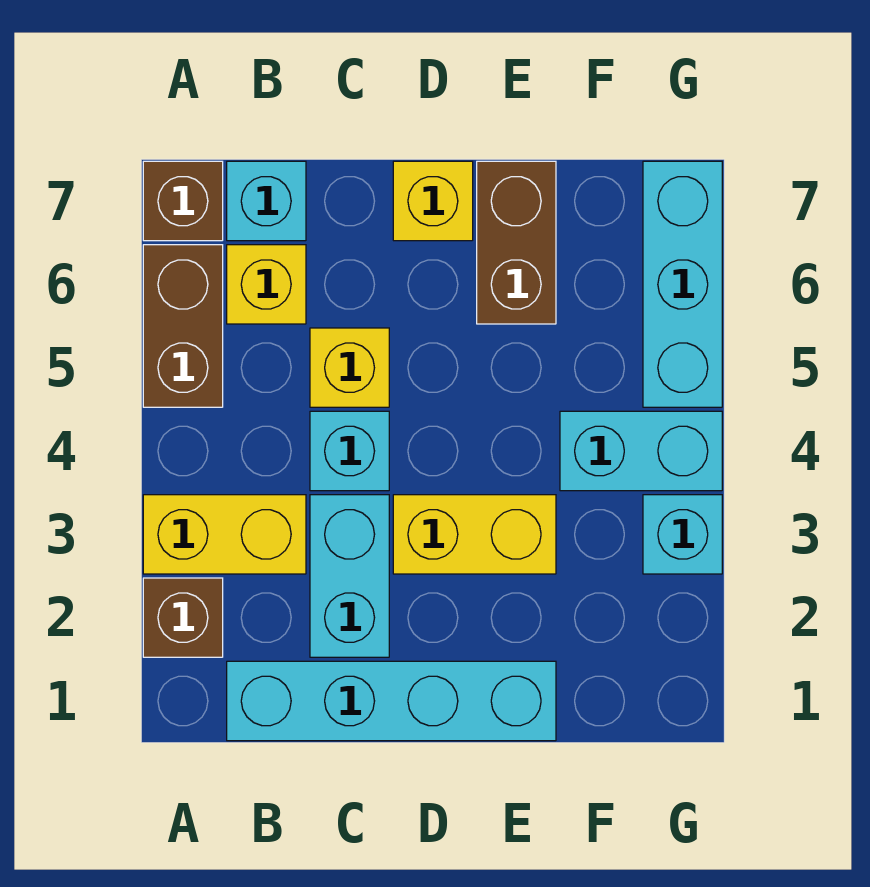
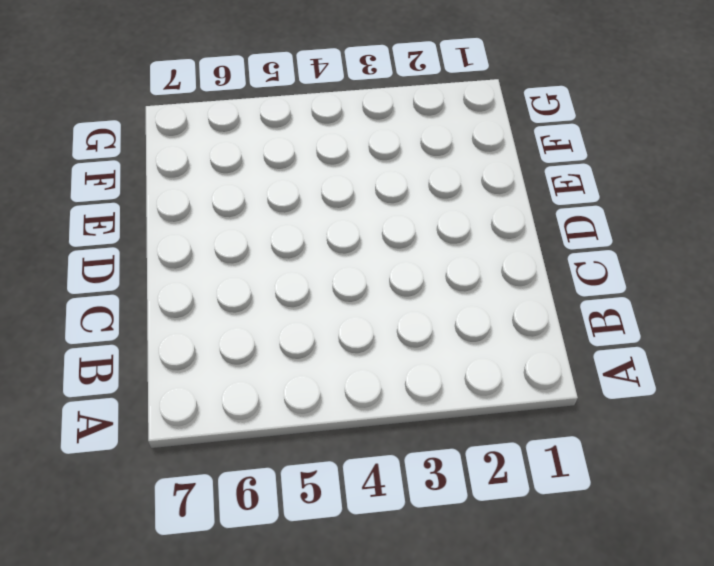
none -> brown 1x1 brick [143,578,223,657]
none -> yellow 1x2 brick [143,495,306,574]
none -> brown 1x2 brick [143,245,223,407]

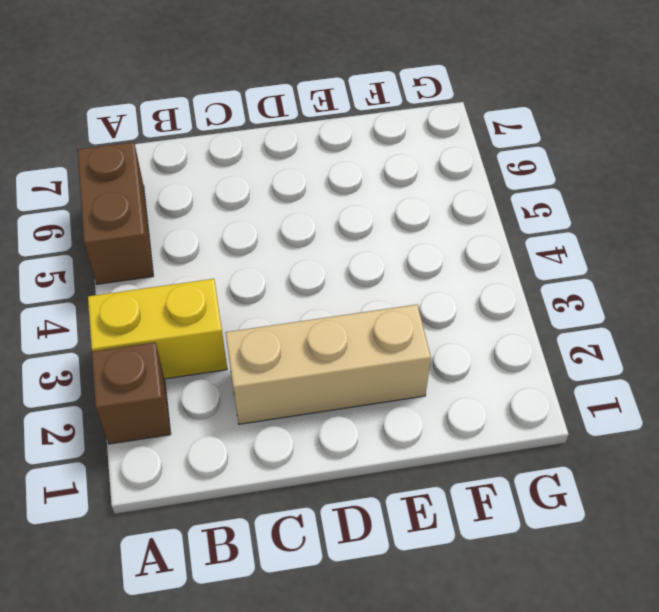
tan 1x3 brick [225,304,431,424] -> cyan 1x2 brick [310,495,389,657]
none -> brown 1x1 brick [143,161,223,241]
none -> cyan 1x4 brick [227,661,556,741]
none -> yellow 1x1 brick [227,245,306,324]

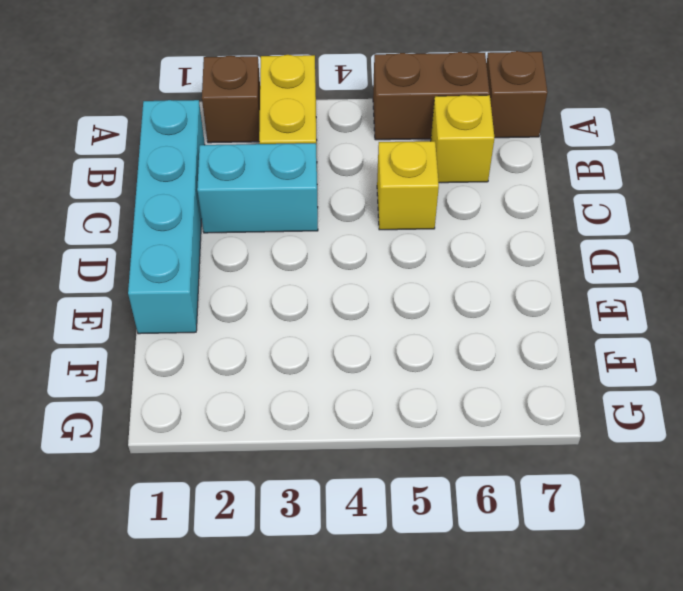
none -> cyan 1x1 brick [227,161,306,241]
none -> cyan 1x1 brick [310,411,389,491]
none -> yellow 1x2 brick [393,495,556,574]

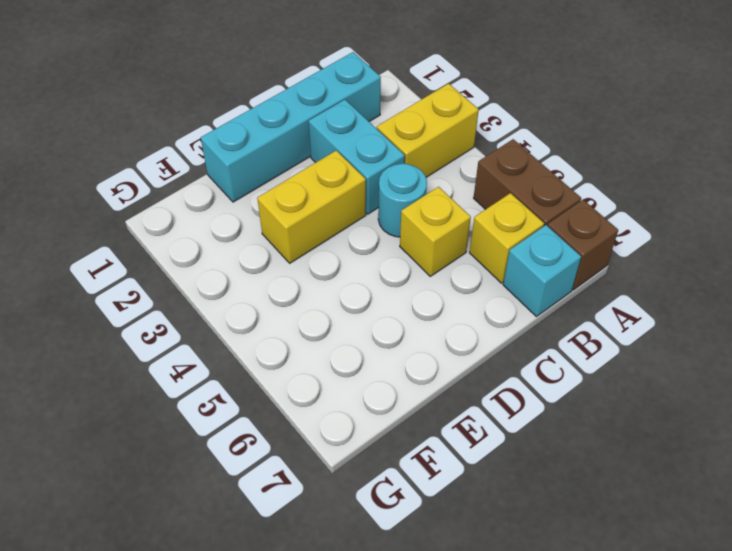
cyan 1x1 round brick [378,164,427,237] -> cyan 1x1 brick [310,411,389,491]
none -> brown 1x1 brick [143,578,223,657]
none -> yellow 1x1 brick [393,161,473,241]
none -> brown 1x2 brick [477,161,556,324]

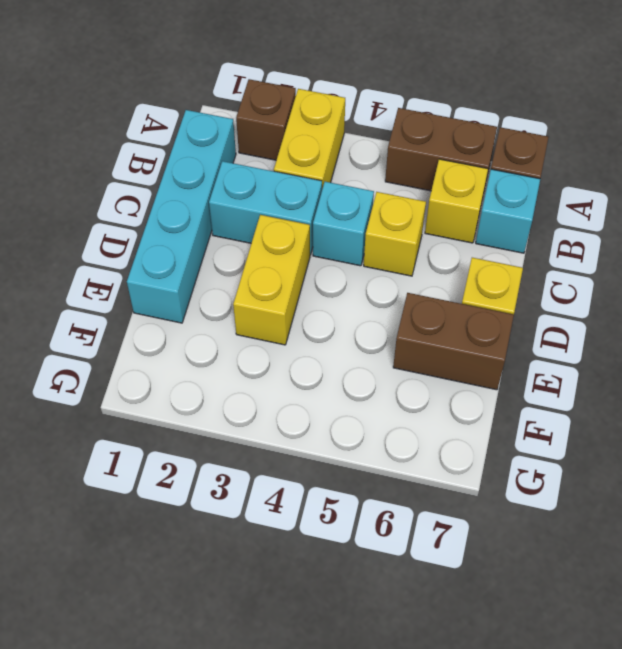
none -> cyan 1x2 brick [560,411,722,491]
none -> cyan 1x1 brick [643,495,722,574]
none -> cyan 1x3 brick [643,161,722,407]

